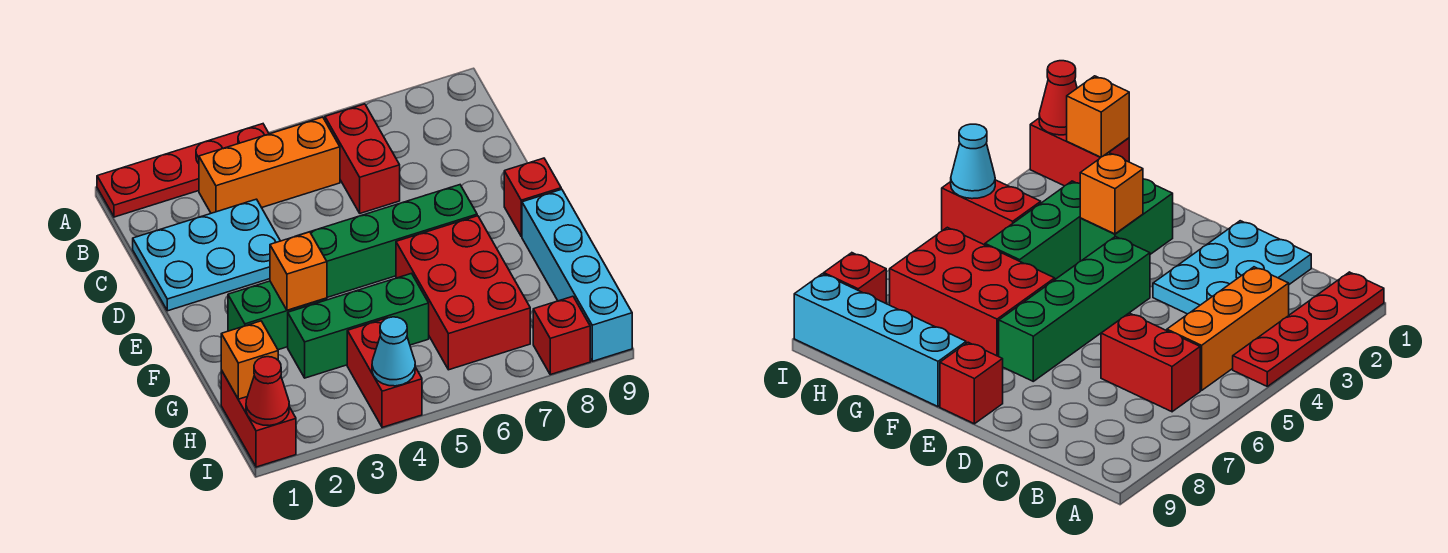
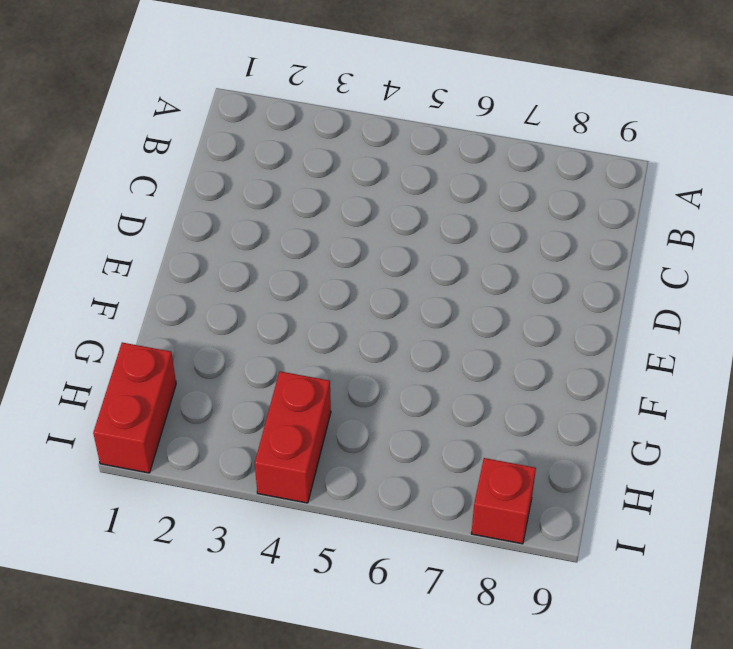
none -> red 1x4 plate [97,124,269,217]
none -> orange 1x3 brick [199,117,340,213]
none -> red 1x2 brick [325,104,400,213]

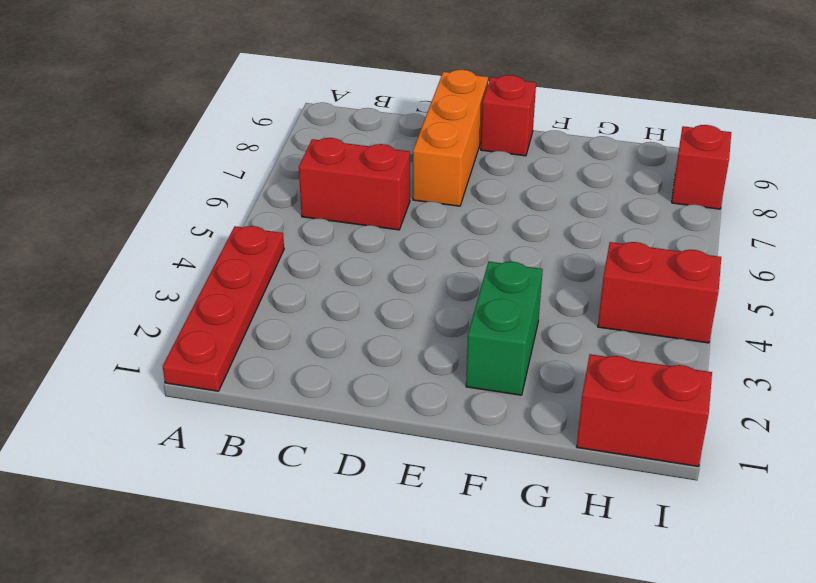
orange 1x3 brick [413,70,488,206] -> orange 1x3 brick moved to [199,117,340,213]
none -> cyan 2x3 plate [133,199,280,311]
none -> green 1x4 brick [304,185,477,297]
none -> red 2x3 brick [396,216,530,370]

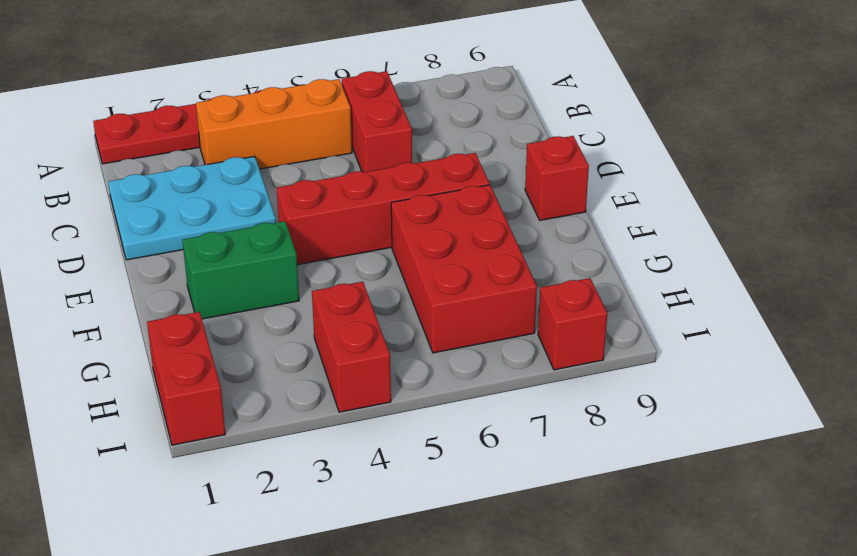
red 1x4 brick [277,153,490,265] -> green 1x4 brick [304,185,477,297]
none -> cyan 1x4 brick [522,189,632,361]
none -> green 1x3 brick [288,273,429,378]
none -> orange 1x1 brick [270,232,327,310]

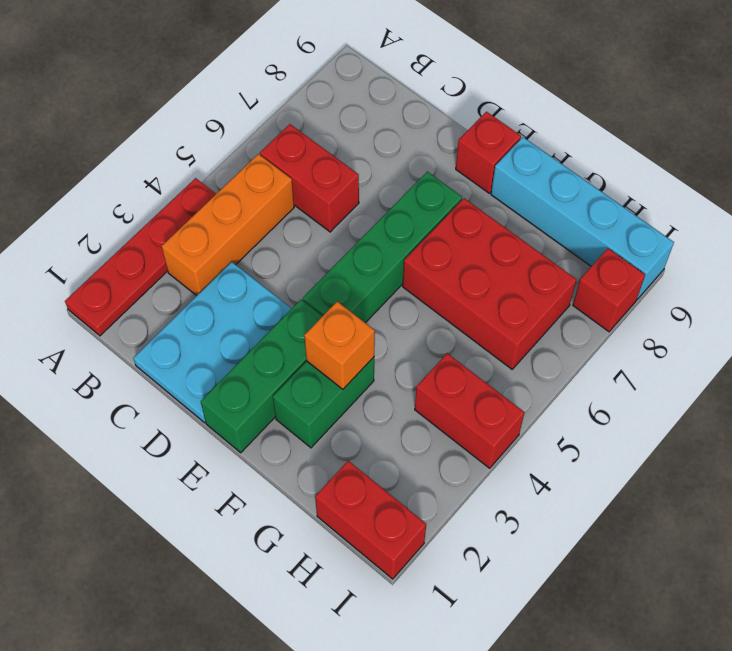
green 1x3 brick [201,300,322,453] -> green 1x3 brick moved to [288,273,429,378]
none -> orange 1x1 brick [221,321,278,399]
none -> red 1x1 cone [246,357,289,426]
none -> cyan 1x1 cone [372,317,415,386]

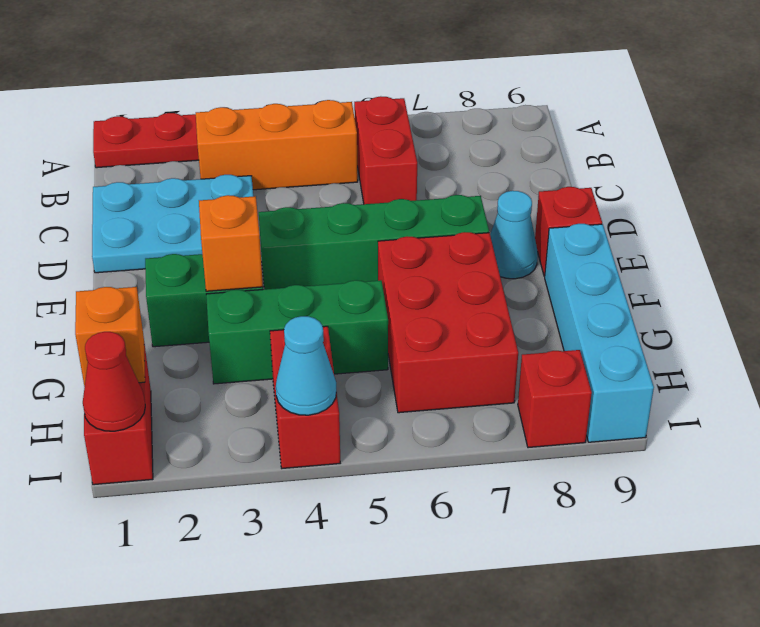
cyan 1x1 cone [490,191,538,279] -> none

